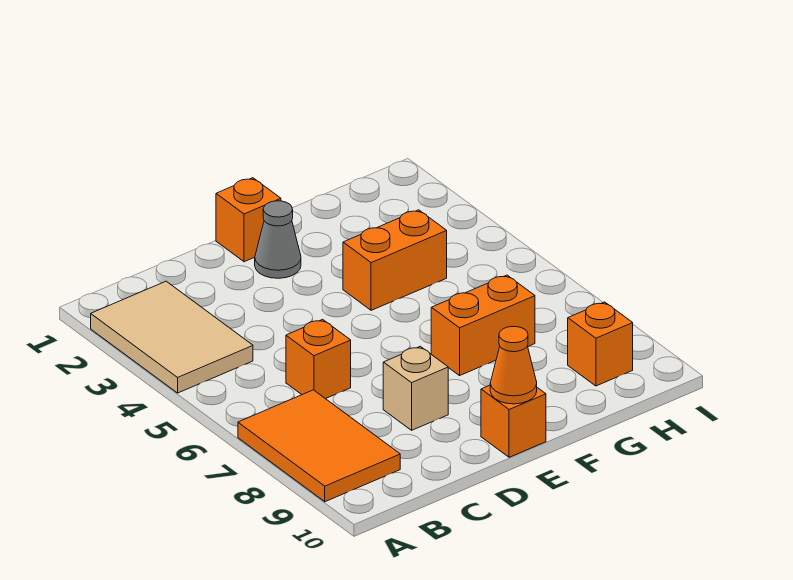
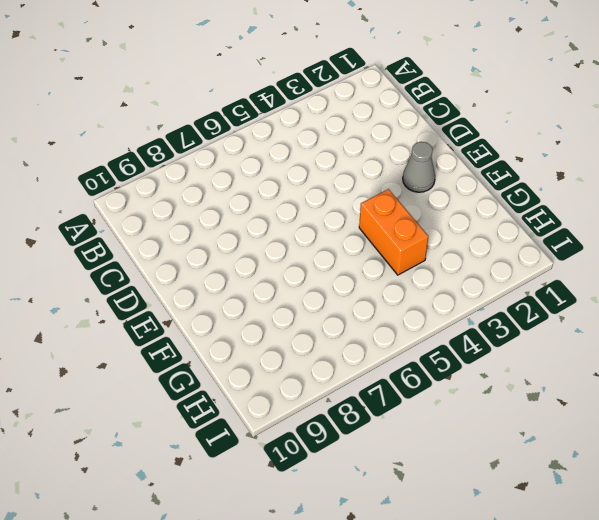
none -> tan 2x3 tile [91,281,253,393]
none -> orange 2x3 tile [238,390,400,502]

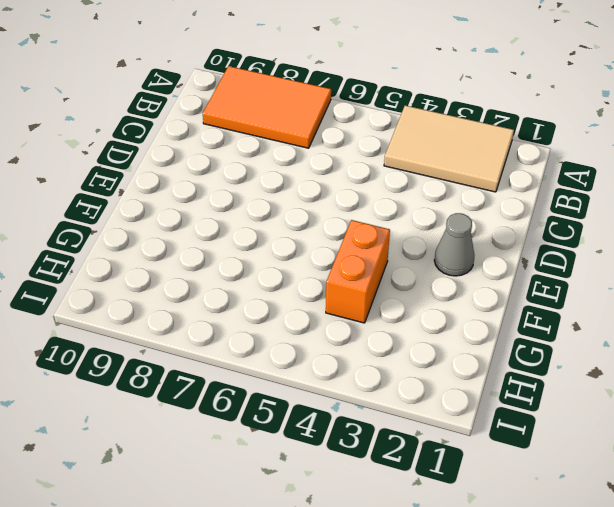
none -> orange 1x1 brick [286,319,351,399]
none -> tan 1x1 brick [383,346,448,430]

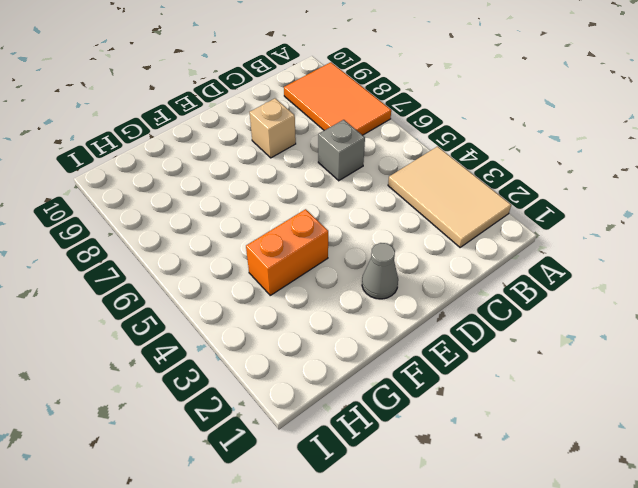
grey 1x1 brick [318,120,365,181] -> orange 1x1 brick [286,319,351,399]
none -> orange 1x1 brick [216,178,281,262]
none -> orange 1x1 brick [481,385,546,457]

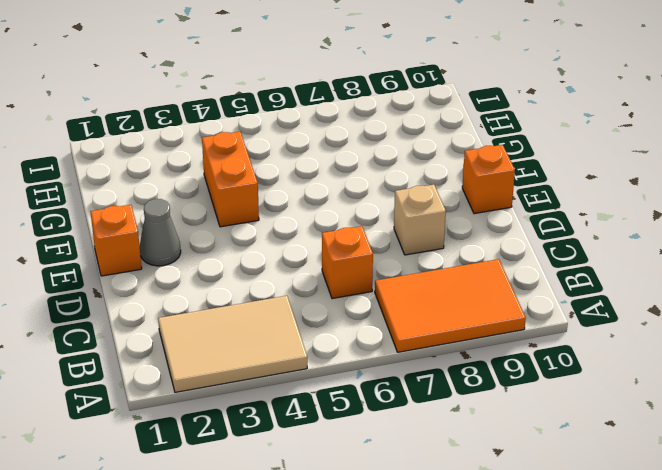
none -> orange 1x2 brick [431,275,535,376]
none -> orange 1x1 brick [568,302,633,386]

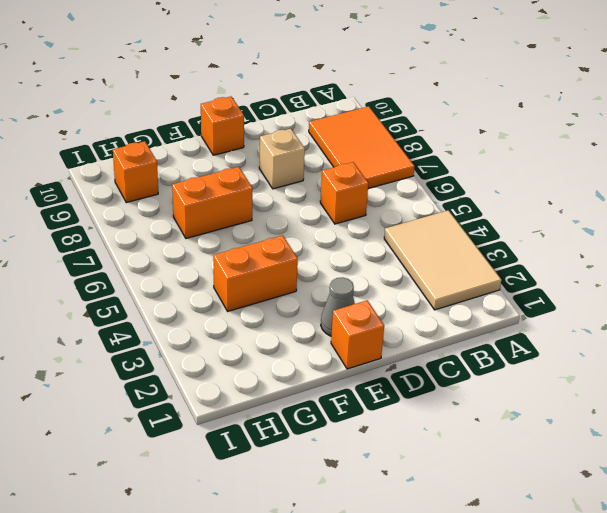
none -> orange 1x1 cone [490,327,537,404]

